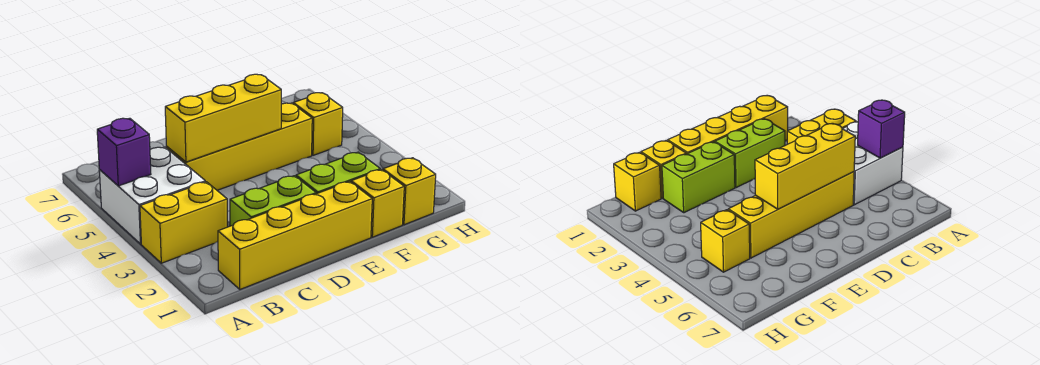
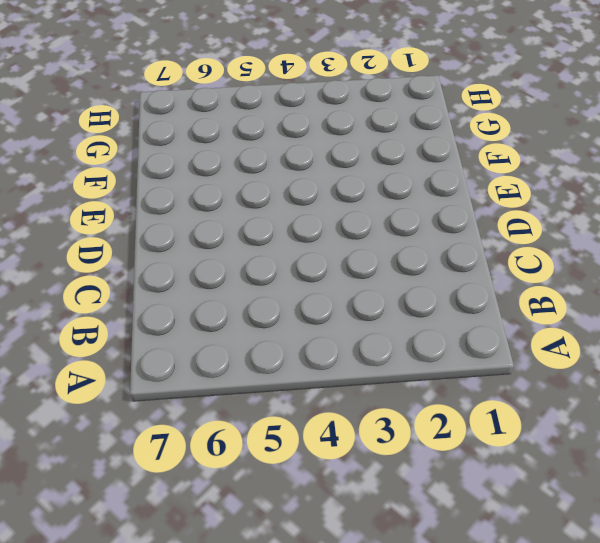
none -> yellow 1x2 brick [140,182,227,263]
none -> white 2x2 brick [99,147,205,244]

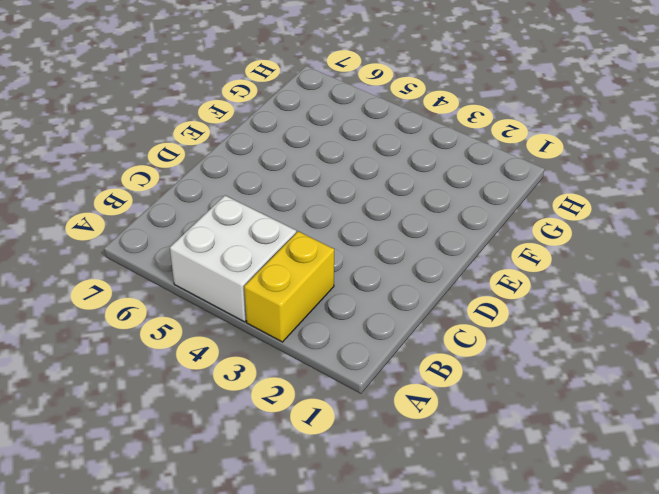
none -> yellow 1x4 brick [218,181,372,289]
none -> lime 1x2 brick [230,176,316,226]

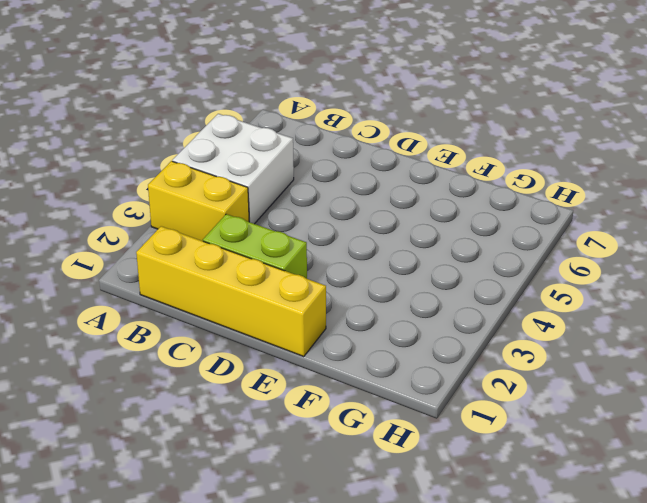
none -> yellow 1x4 brick [166,103,312,190]
none -> lime 1x2 brick [296,152,380,194]

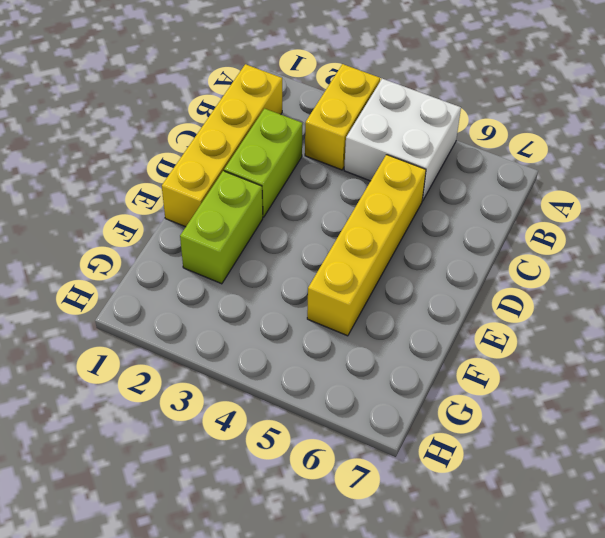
none -> yellow 1x1 brick [351,170,404,237]
none -> yellow 1x1 brick [383,158,436,225]

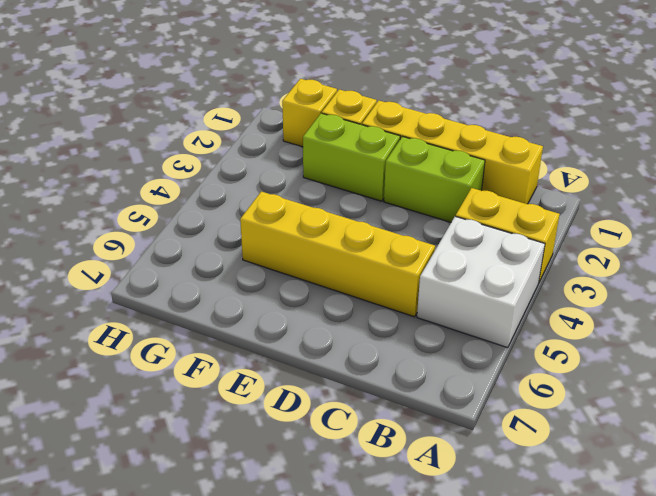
none -> yellow 1x1 brick [293,93,343,155]
none -> purple 1x1 brick [97,118,151,186]

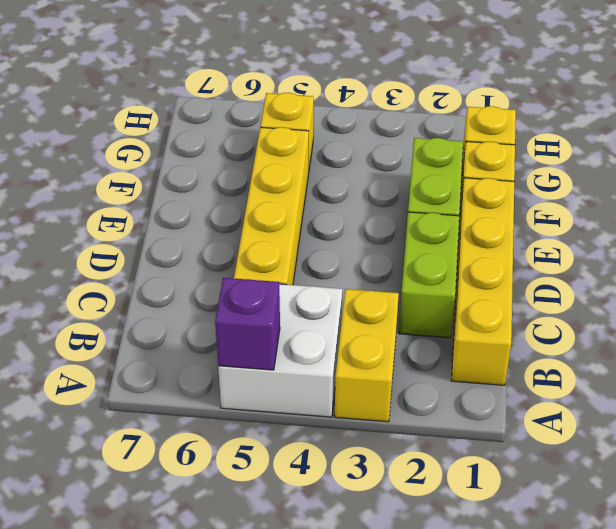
none -> yellow 1x3 brick [165,74,281,162]

